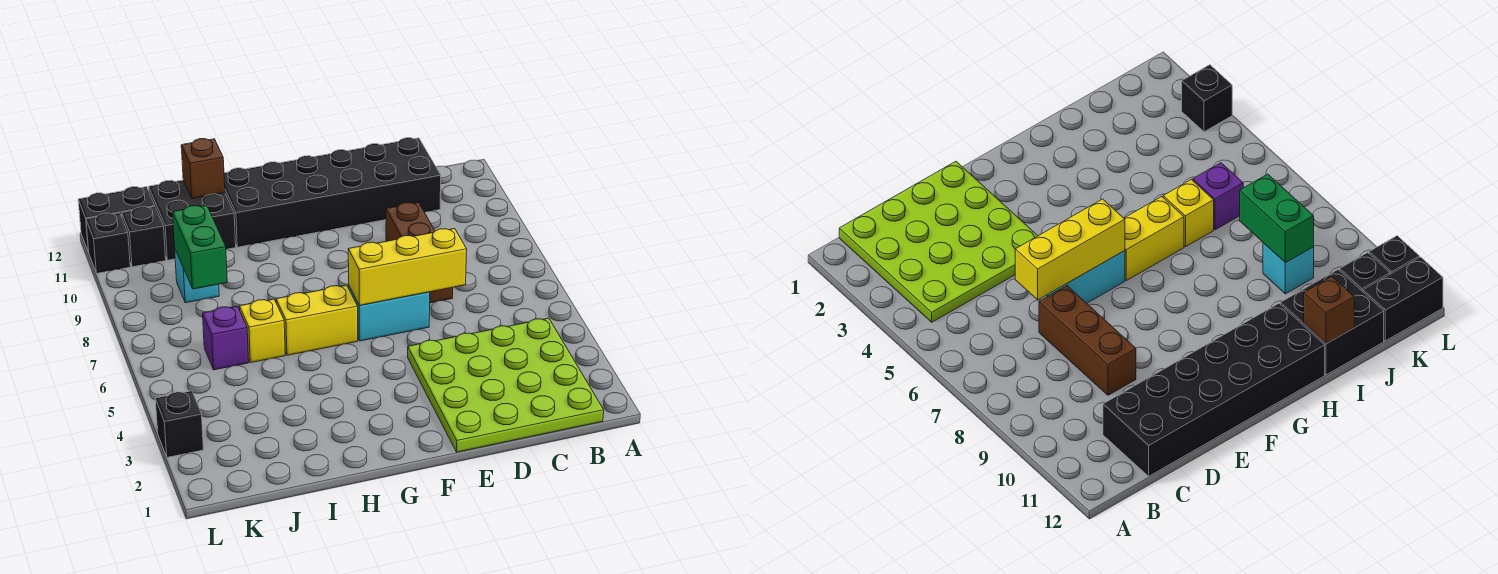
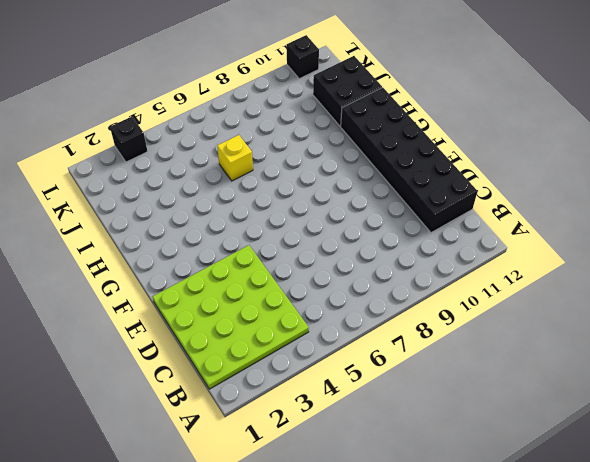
none -> brown 1x3 brick [386,202,453,303]
none -> cyan 1x2 brick [349,286,430,341]
none -> yellow 1x2 brick [276,285,358,355]

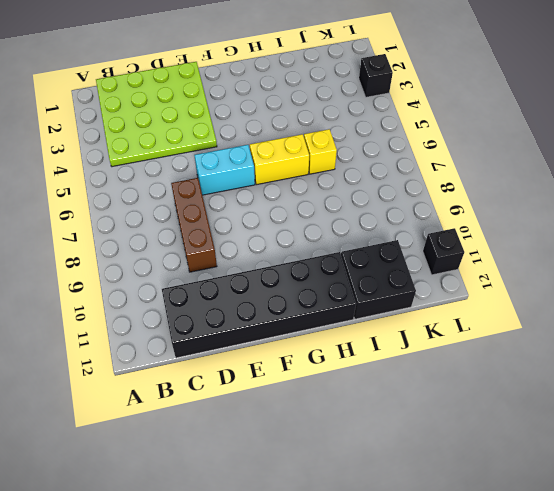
none -> purple 1x1 brick [203,306,249,370]
none -> cyan 1x1 brick [175,250,219,303]
none -> black 1x1 brick [122,207,166,267]

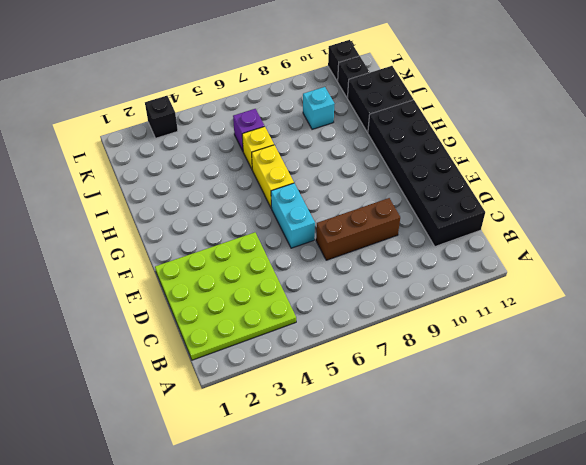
none -> black 1x2 brick [78,187,155,252]
none -> yellow 1x3 brick [348,229,467,305]
none -> brown 1x1 brick [181,139,225,198]

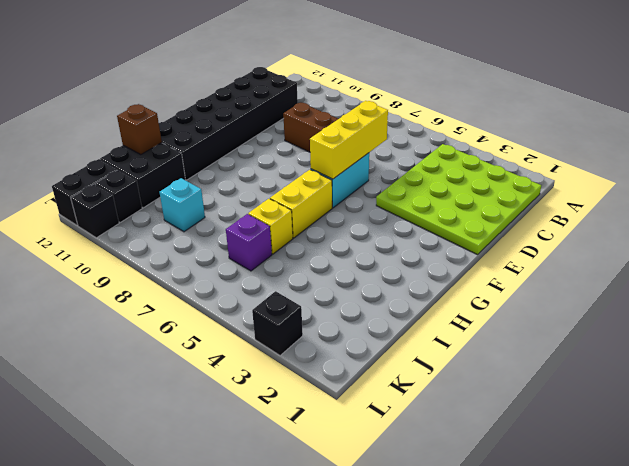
none -> green 1x2 brick [173,205,227,289]

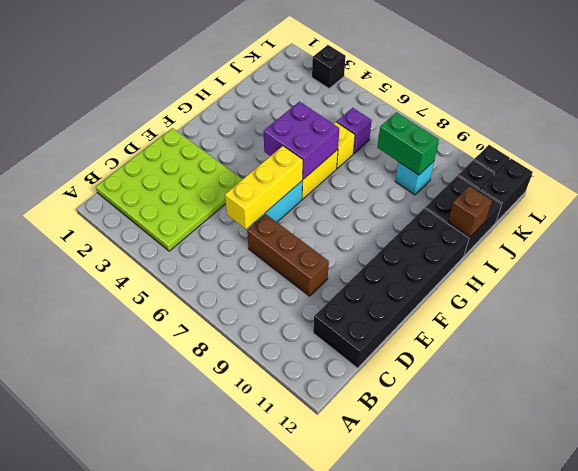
purple 2x2 brick [264,102,339,179] -> none

